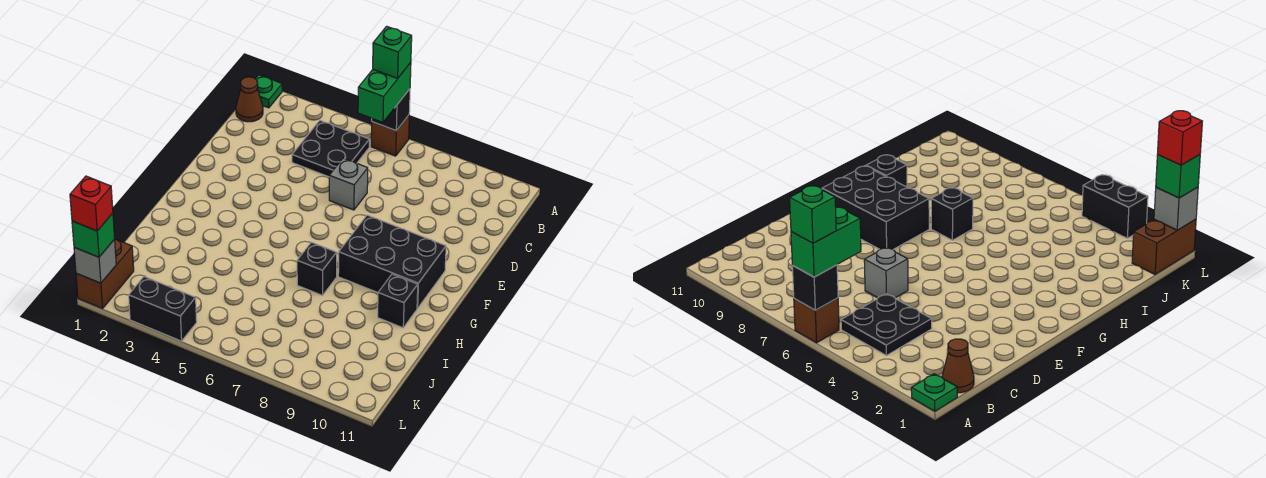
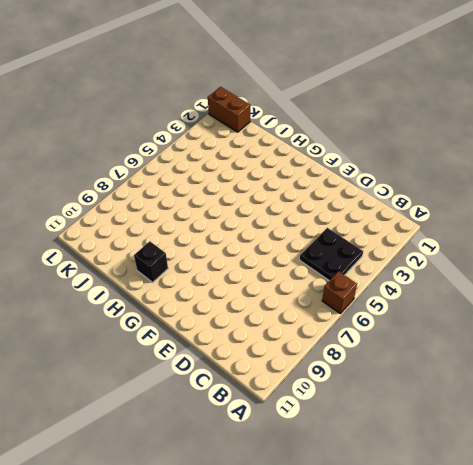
none -> green 1x1 plate [255,75,282,108]
none -> brown 1x1 cone [236,77,263,122]
none -> grey 1x1 brick [329,158,368,210]

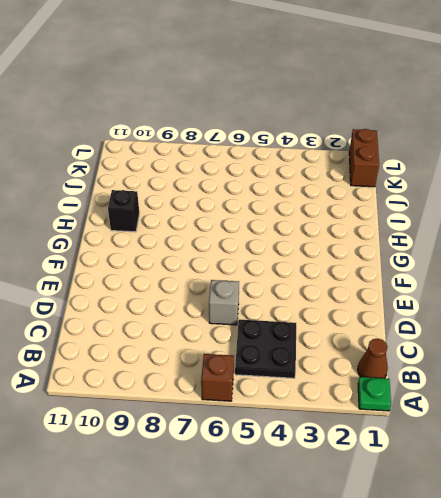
none -> black 2x3 brick [338,215,446,308]
none -> black 1x1 brick [297,242,337,295]
none -> black 1x2 brick [129,277,197,341]

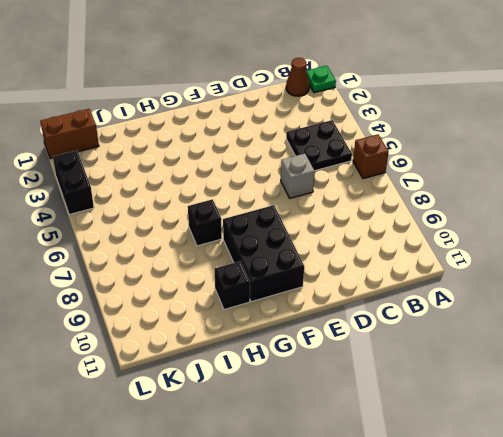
none -> black 1x1 brick [372,89,410,131]
none -> grey 1x1 brick [74,239,116,283]
none -> green 1x2 brick [358,62,411,122]

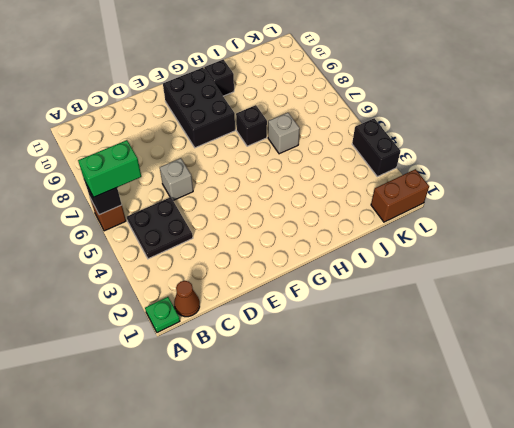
grey 1x1 brick [268,113,300,154] -> grey 1x1 brick moved to [74,239,116,283]
none -> green 1x1 brick [72,213,115,257]
none -> green 1x1 brick [373,26,412,78]
none -> red 1x1 brick [70,176,113,231]

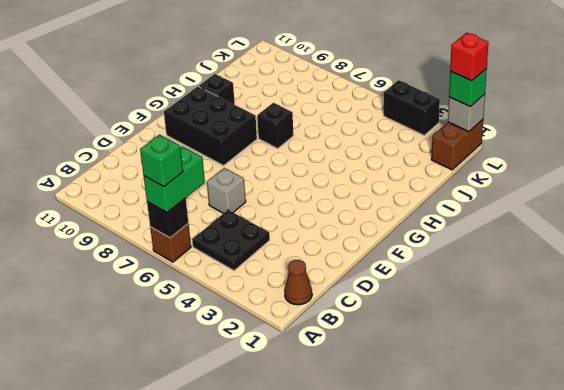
none -> green 1x1 plate [255,75,282,108]

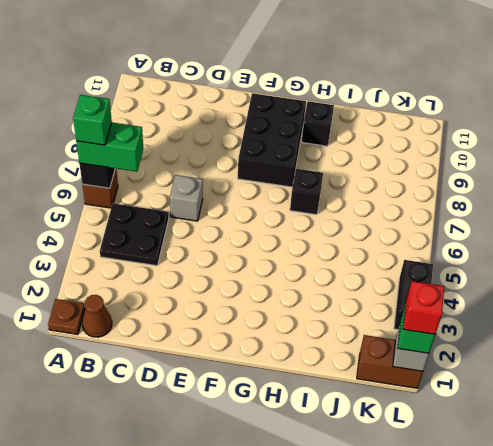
brown 1x1 plate [48,299,85,334] -> green 1x1 plate [255,75,282,108]

